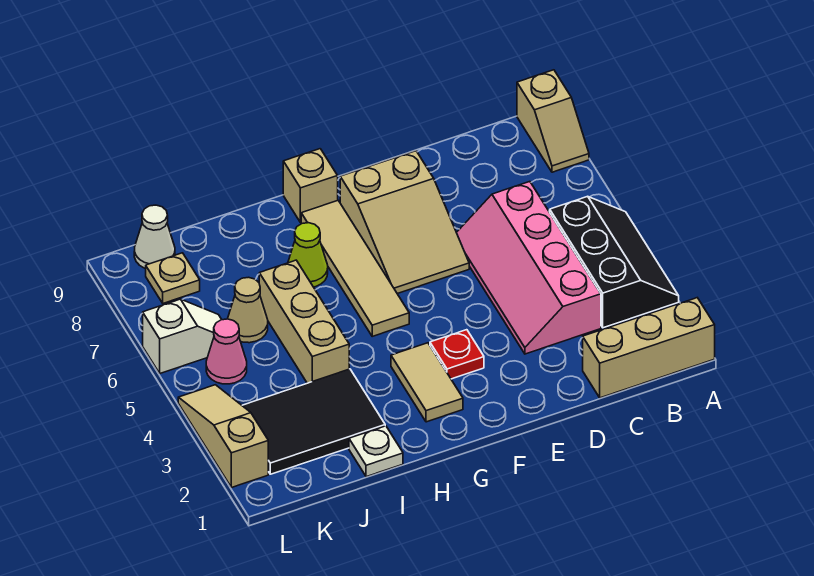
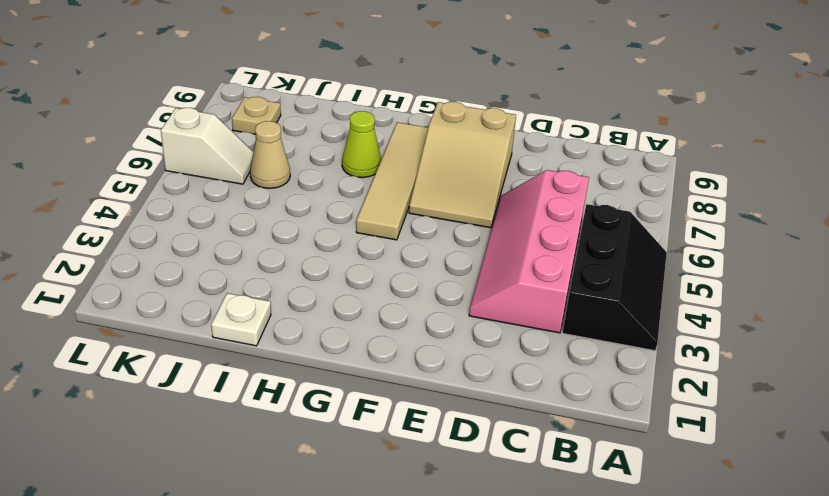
none -> tan 1x3 brick [583,298,715,398]
none -> tan 1x2 slope [517,70,589,172]
none -> red 1x1 plate [430,330,484,379]

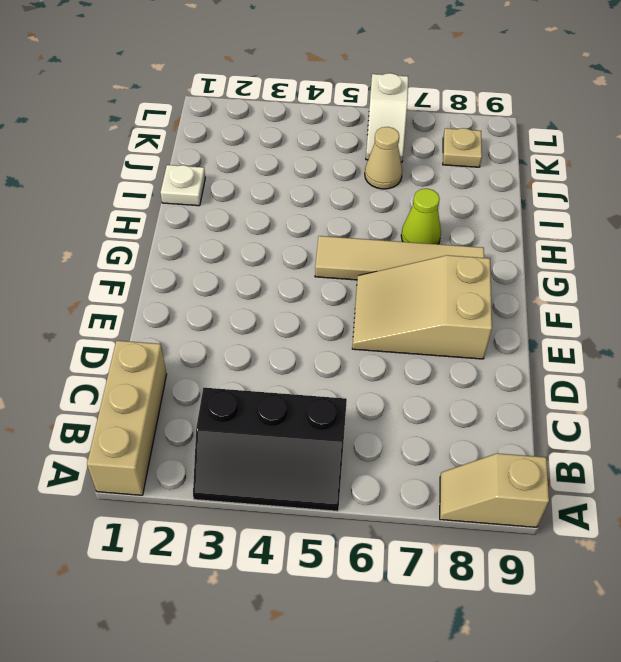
none -> pink 2x4 slope [457,182,601,354]
none -> red 1x1 plate [430,330,484,379]
none -> tan 1x2 tile [391,343,463,422]

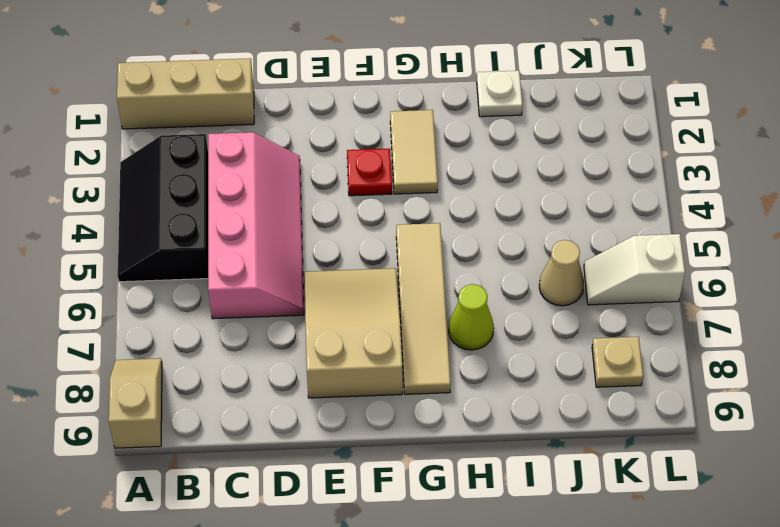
none -> tan 1x1 brick [283,149,338,223]
none -> black 2x3 tile [242,369,385,474]
none -> tan 1x3 brick [259,260,349,383]

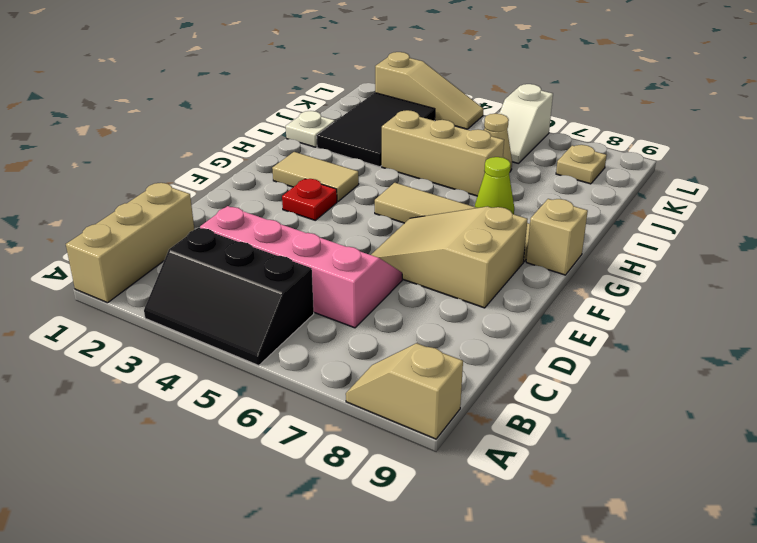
none -> pink 1x1 cone [206,319,247,384]
none -> white 1x1 cone [134,205,175,269]

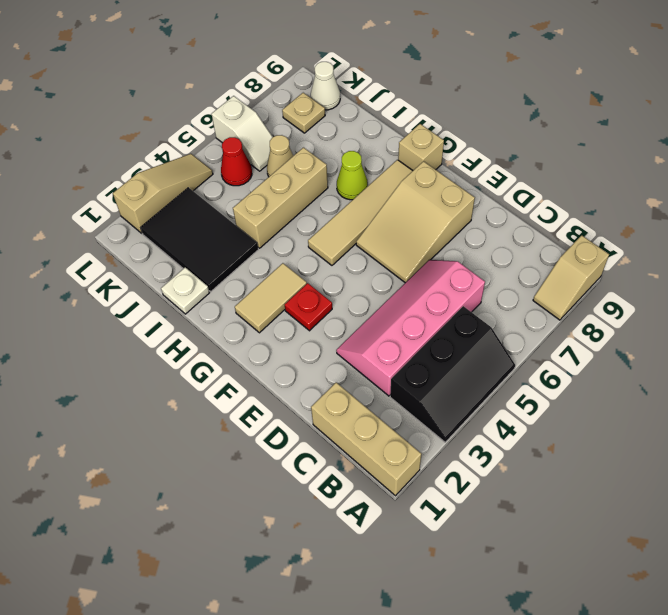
red 1x1 cone [221,137,252,186] -> pink 1x1 cone [206,319,247,384]

